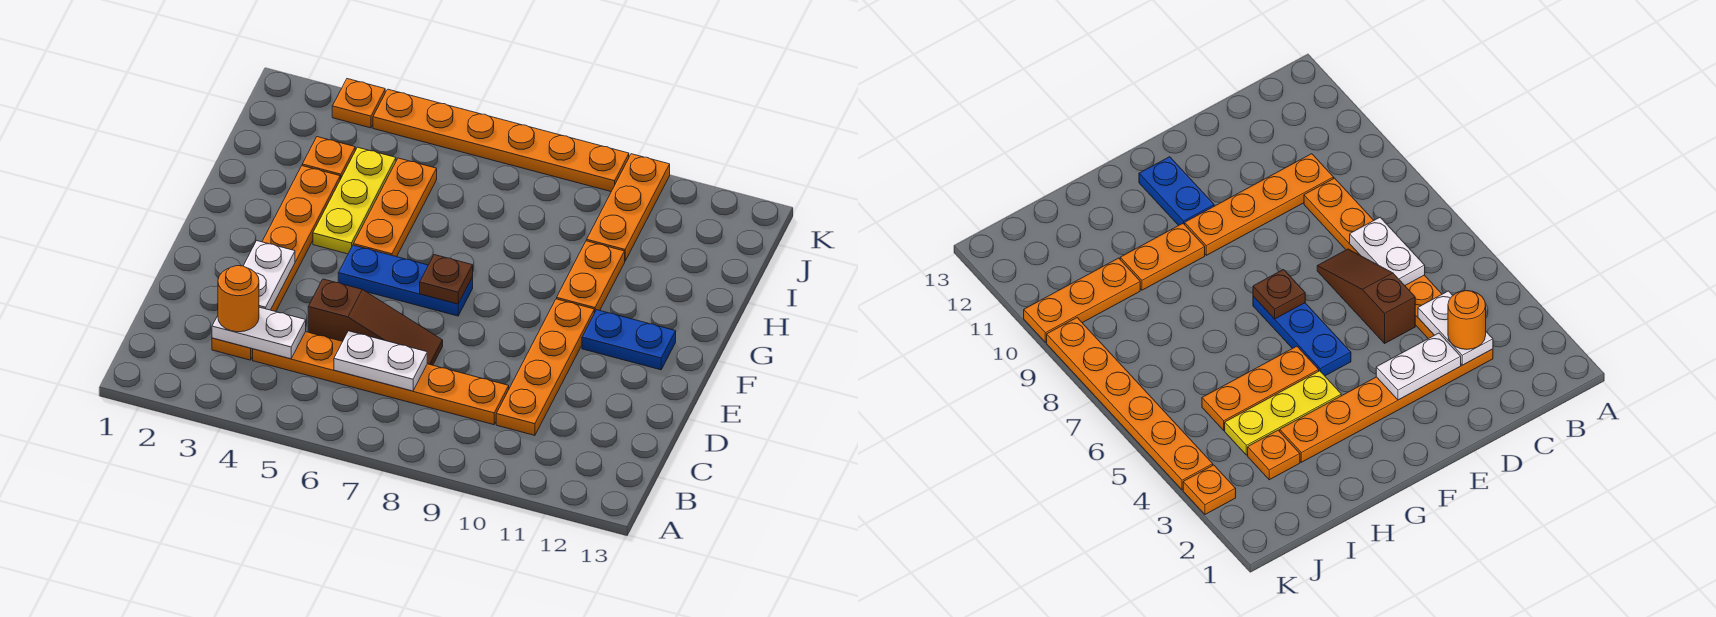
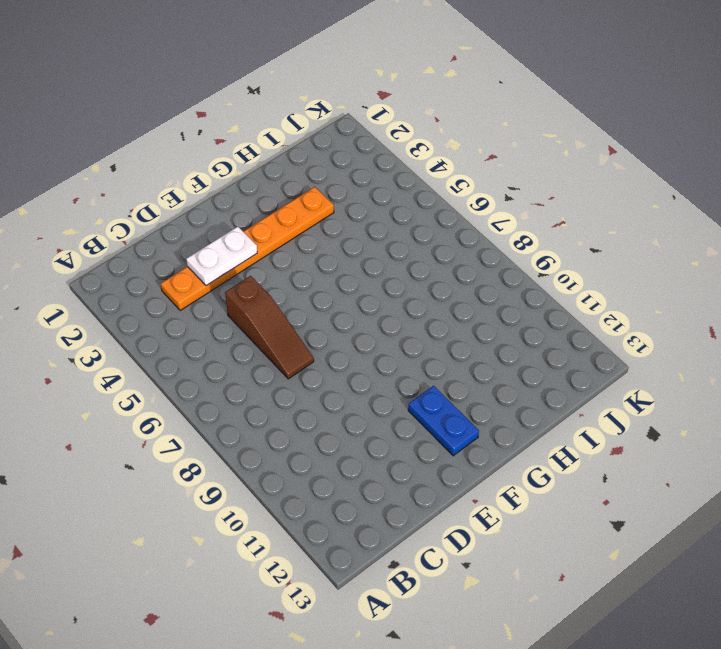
none -> orange 1x6 plate [253,332,509,425]
none -> orange 1x4 plate [496,299,594,435]
none -> blue 1x3 plate [338,245,473,316]

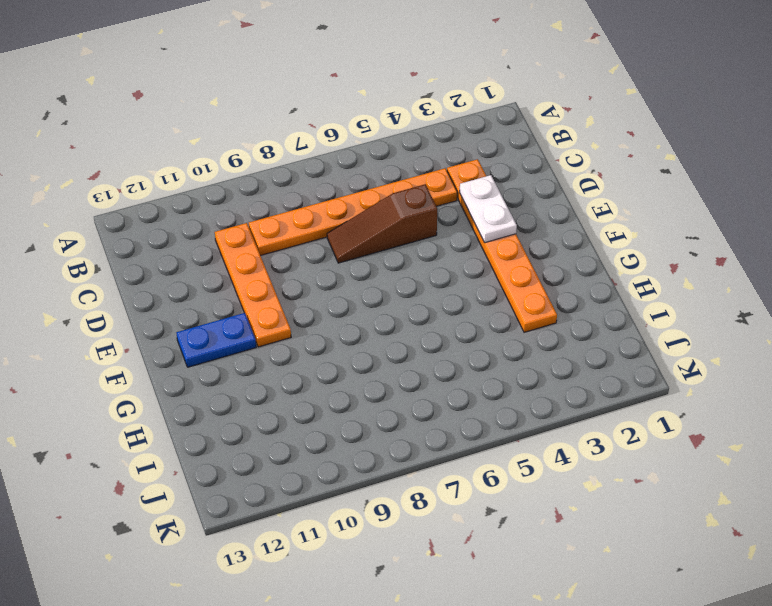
none -> blue 1x3 plate [338,245,473,316]
none -> yellow 1x3 plate [313,147,396,254]
none -> orange 1x3 plate [353,158,437,257]

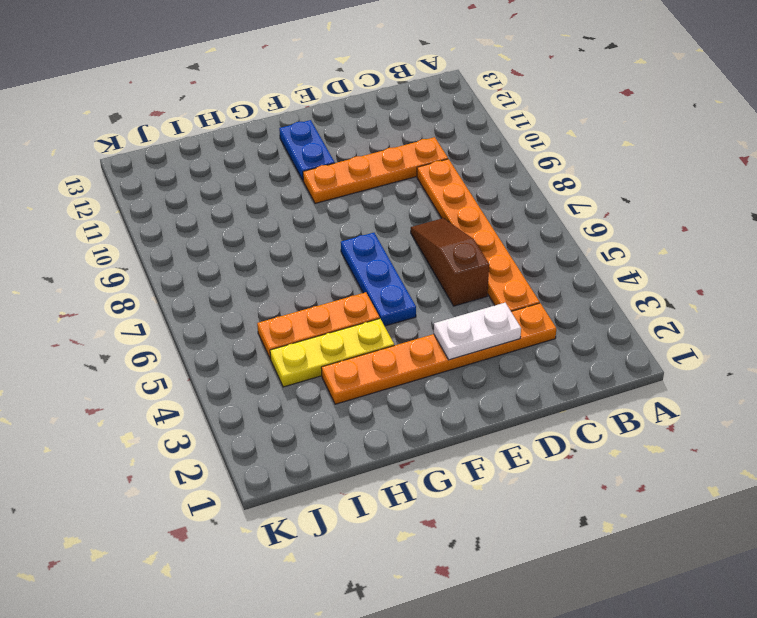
none -> orange 1x2 plate [557,241,625,313]
none -> orange 1x1 plate [302,137,355,179]
none -> orange 1x3 plate [587,154,670,261]

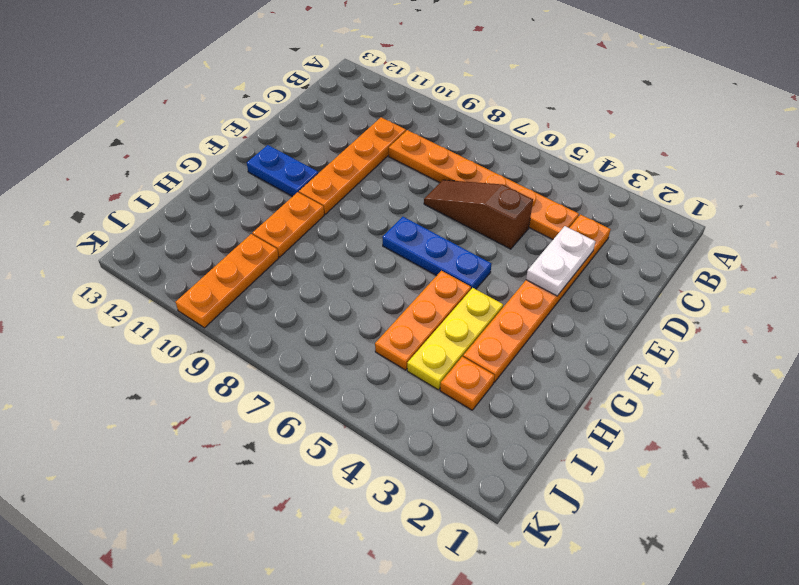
none -> orange 1x1 plate [332,79,385,128]
none -> orange 1x6 plate [373,89,629,191]
none -> white 1x2 plate [212,307,306,359]

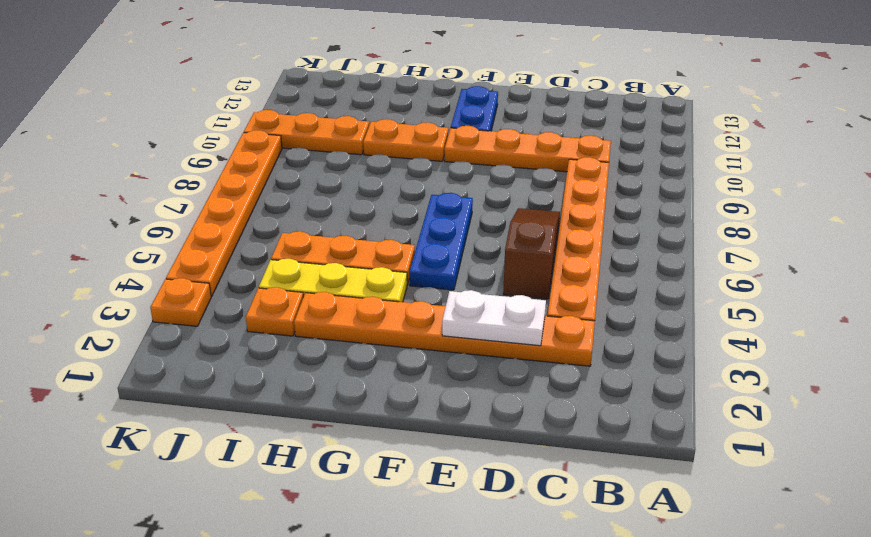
none -> white 1x2 plate [212,307,306,359]
none -> white 1x2 plate [334,331,427,391]
none -> brown 1x1 plate [420,255,473,304]

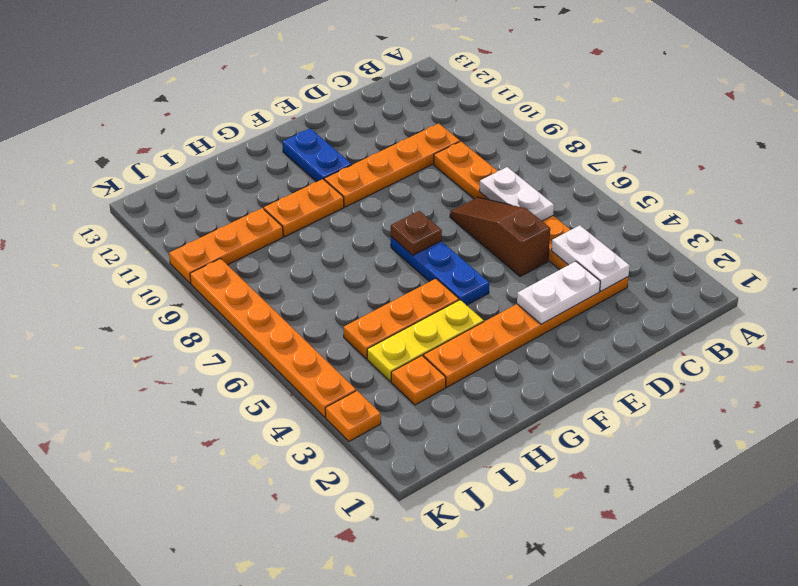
none -> orange 1x1 round brick [218,266,259,332]

